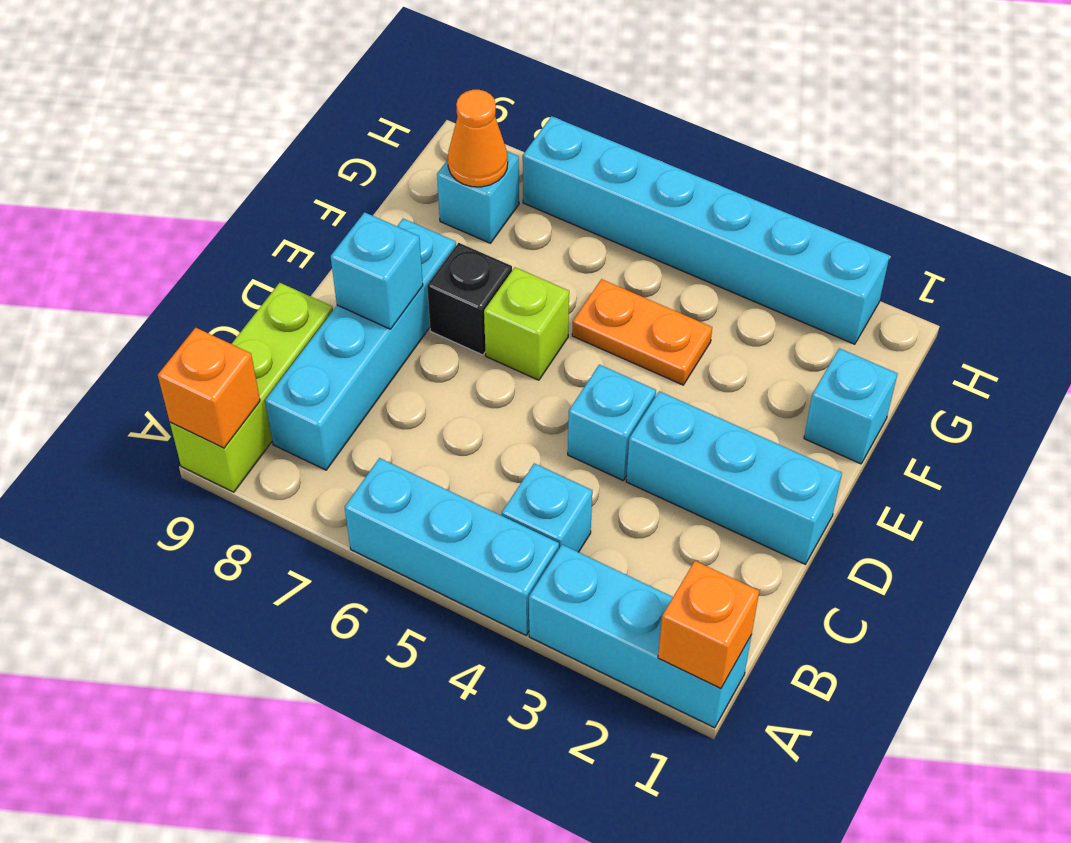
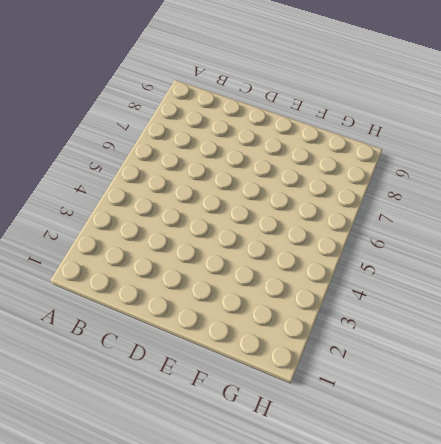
none -> cyan 1x3 brick [529,545,751,728]
none -> cyan 1x3 brick [345,458,559,635]
none -> lime 1x3 brick [170,283,333,492]

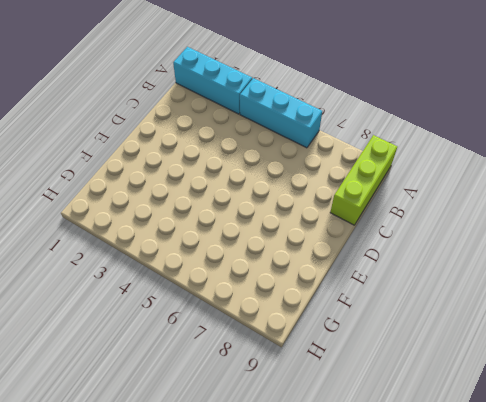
none -> cyan 1x1 brick [502,463,592,552]
none -> cyan 1x4 brick [265,219,456,470]
none -> cyan 1x3 brick [626,391,842,564]

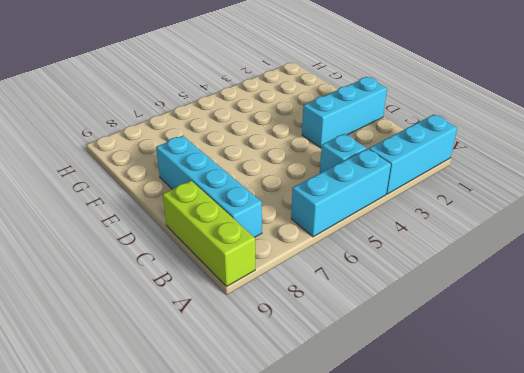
none -> cyan 1x1 brick [568,365,656,481]
none -> lime 1x1 brick [484,267,569,380]
none -> black 1x1 brick [427,243,512,355]

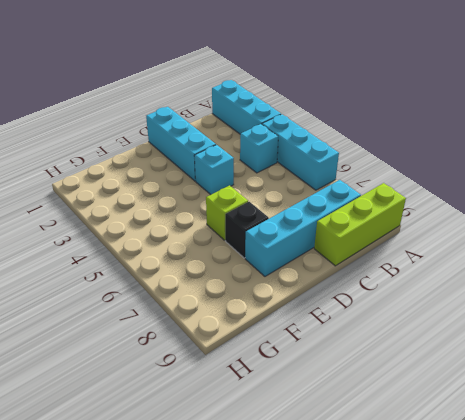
none -> cyan 1x1 brick [804,348,898,464]
none -> orange 1x2 plate [572,279,712,385]
none -> cyan 1x1 brick [437,151,519,243]

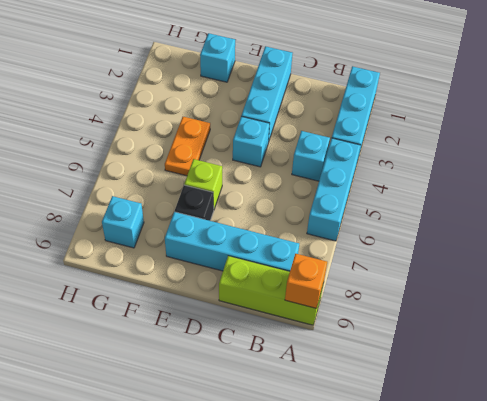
none -> cyan 1x6 brick [523,116,890,344]
none -> orange 1x1 brick [658,561,759,689]
none -> cyan 1x1 brick [331,212,423,329]

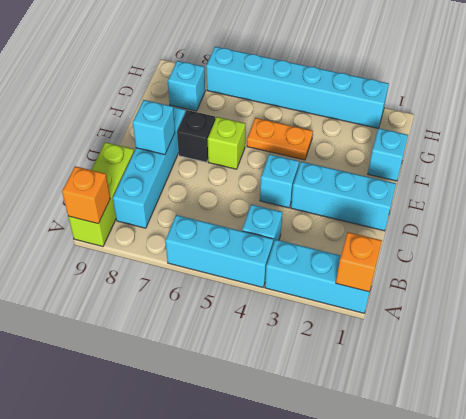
none -> orange 1x1 cone [448,90,508,187]

